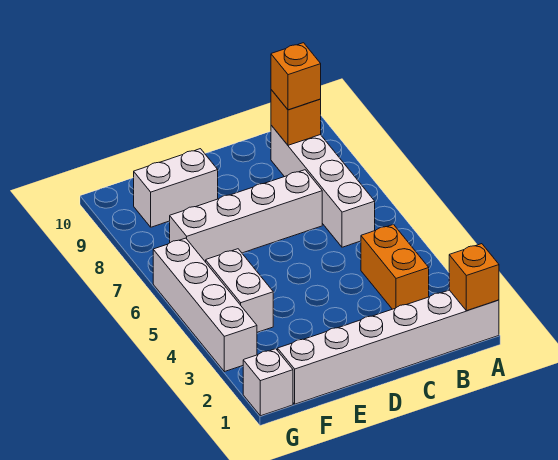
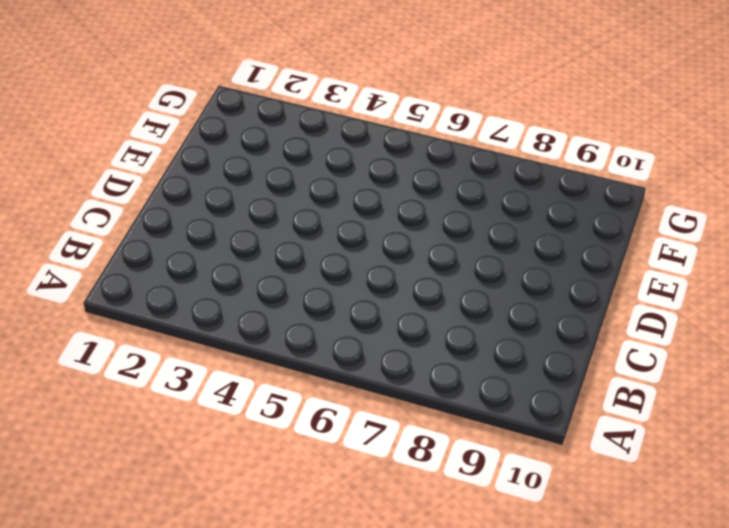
none -> white 1x6 brick [278,290,499,404]
none -> orange 1x2 brick [361,224,429,309]

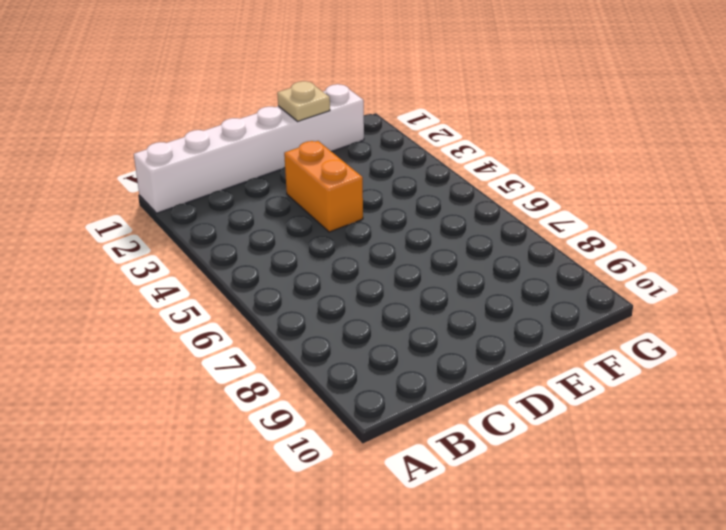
orange 1x2 brick [284,141,363,232] -> orange 1x2 brick moved to [361,224,429,309]
tan 1x1 plate [277,81,330,121] -> none
none -> white 1x4 brick [271,125,375,247]
none -> white 1x4 brick [170,170,322,262]

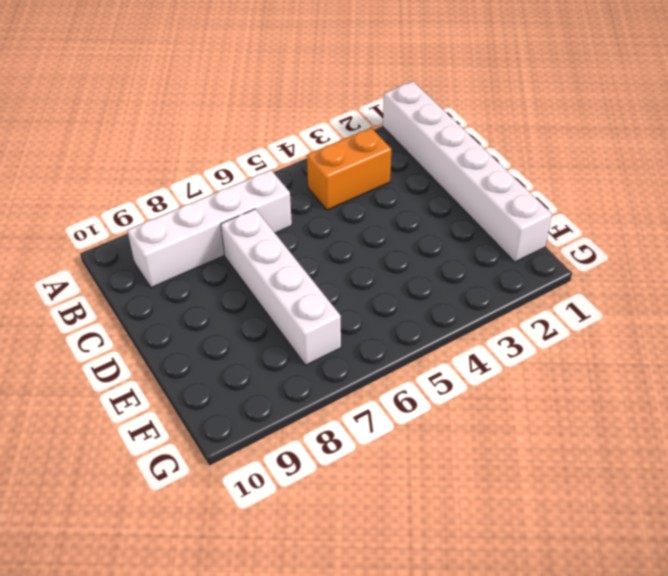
none -> white 1x2 brick [134,149,218,227]
none -> white 1x2 brick [206,249,273,332]

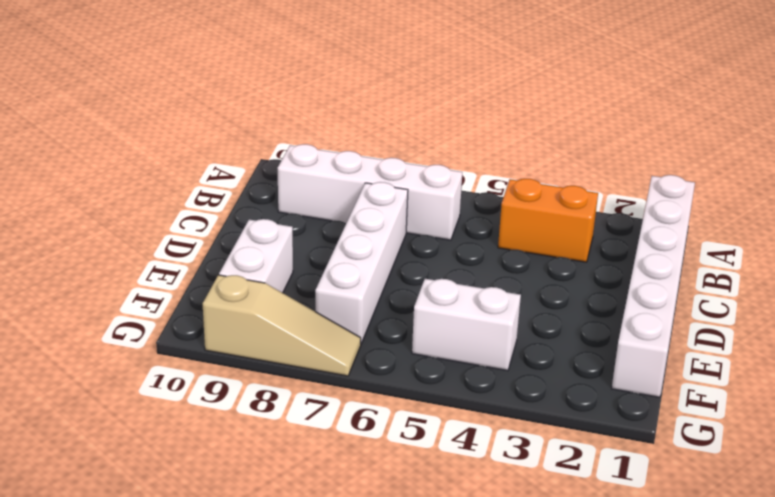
tan 1x3 slope [203,275,361,376] -> none
none -> white 1x1 brick [243,349,293,416]
none -> white 1x4 brick [153,238,257,372]

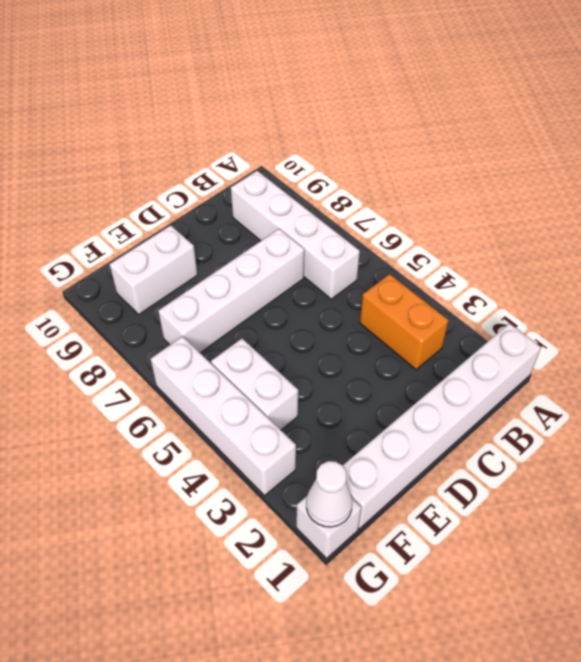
white 1x1 cone [306,461,352,527] -> none
none -> orange 1x1 brick [449,244,499,311]
none -> orange 1x1 brick [271,90,321,145]

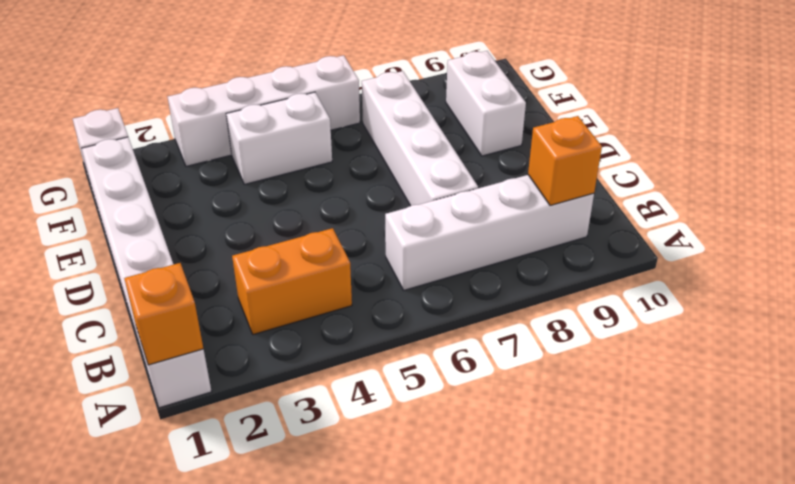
none -> orange 1x1 brick [271,43,321,110]

